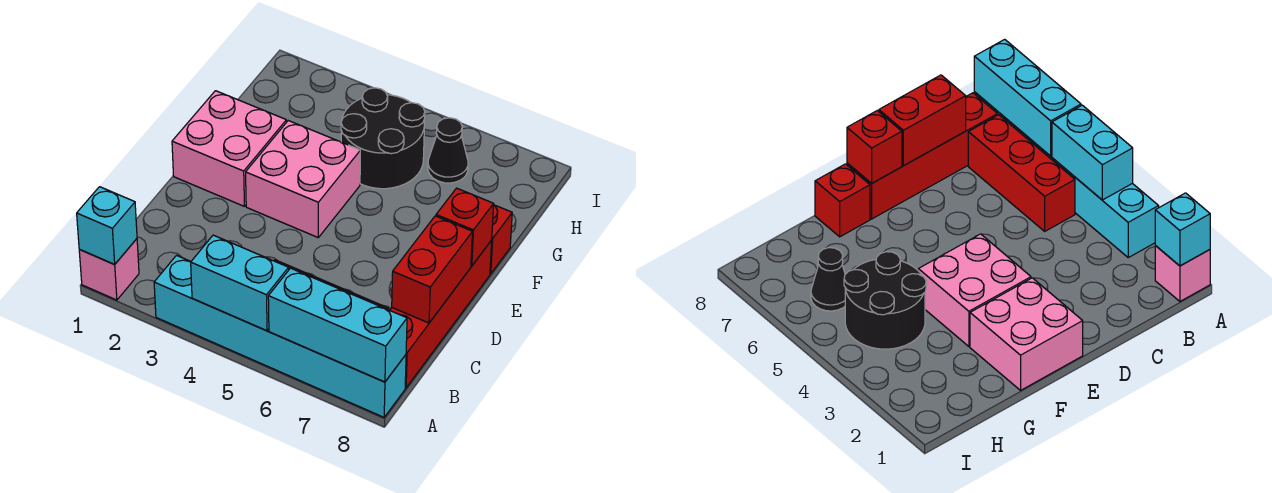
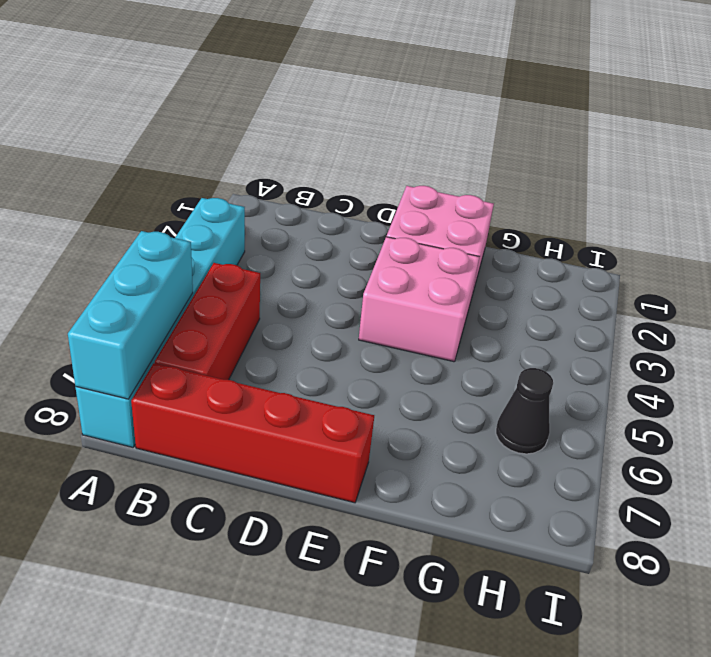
none -> pink 1x1 brick [79,239,139,300]
none -> red 1x1 brick [490,205,512,274]
none -> black 2x2 round brick [341,88,425,189]

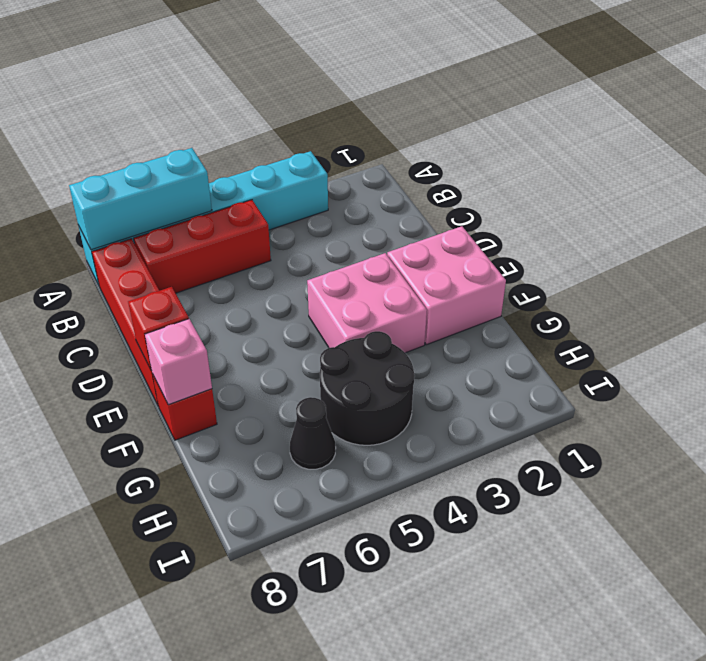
pink 1x1 brick [145,319,212,405] -> pink 1x1 brick moved to [79,239,139,300]
none -> cyan 1x1 brick [77,187,137,264]
none -> cyan 1x2 brick [191,235,289,331]
none -> red 1x2 brick [392,216,472,323]

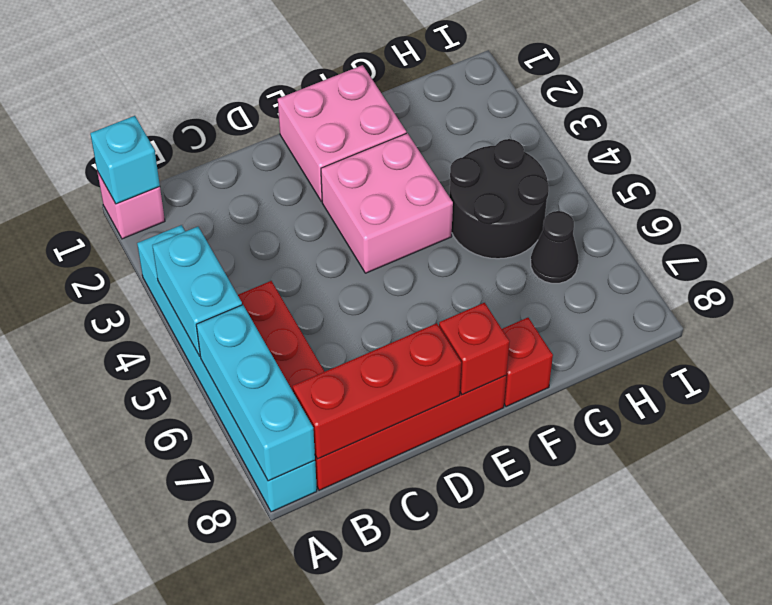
red 1x3 brick [293,323,461,459] -> red 1x2 brick [392,216,472,323]

